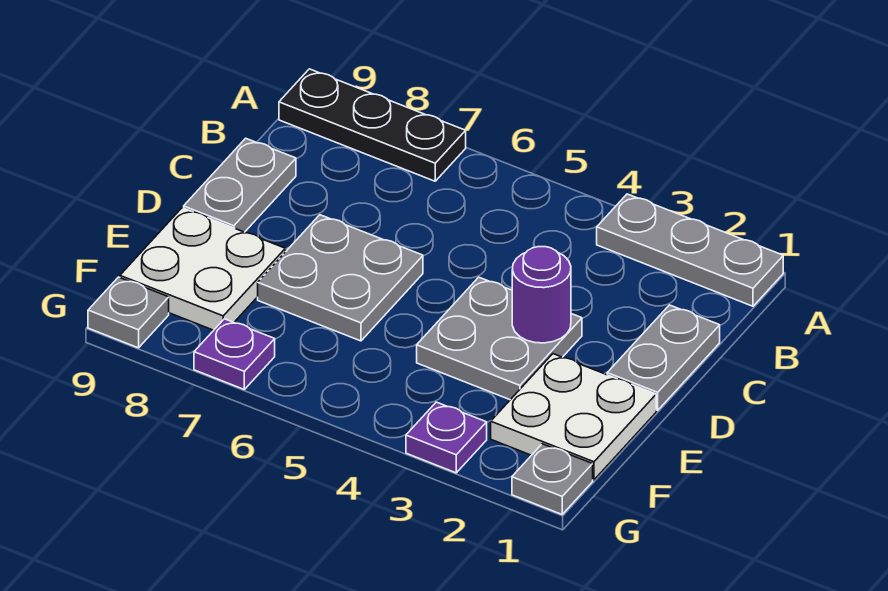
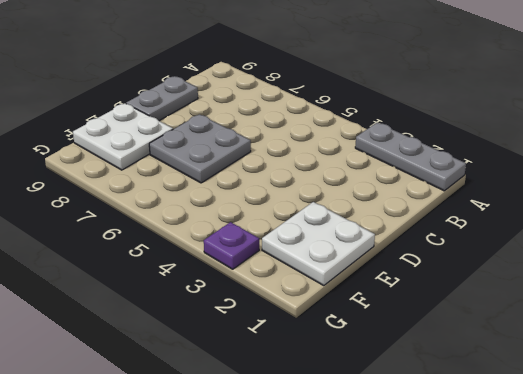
none -> black 1x3 plate [279,69,466,181]
none -> grey 1x2 plate [607,305,720,410]
none -> grey 2x2 plate [417,277,582,400]

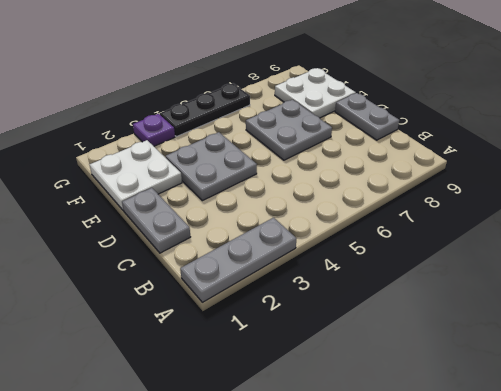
black 1x3 plate [160,83,250,137] -> black 1x3 plate moved to [279,69,466,181]
none -> grey 1x1 plate [512,444,593,514]
none -> purple 1x1 plate [194,319,275,389]
none -> grey 1x1 plate [88,277,169,348]

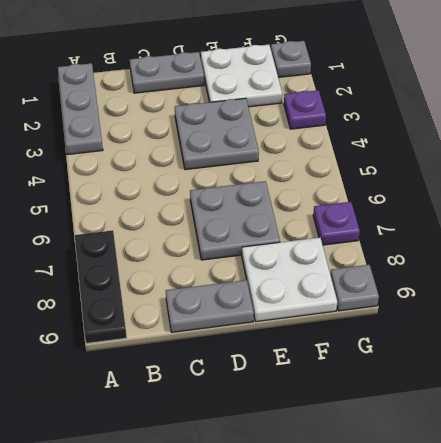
none -> purple 1x1 round brick [512,247,571,343]

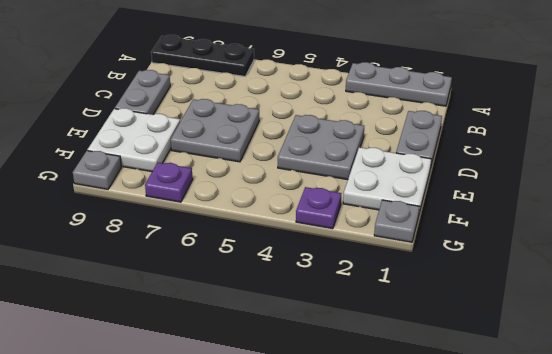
none -> purple 1x1 round brick [512,247,571,343]

